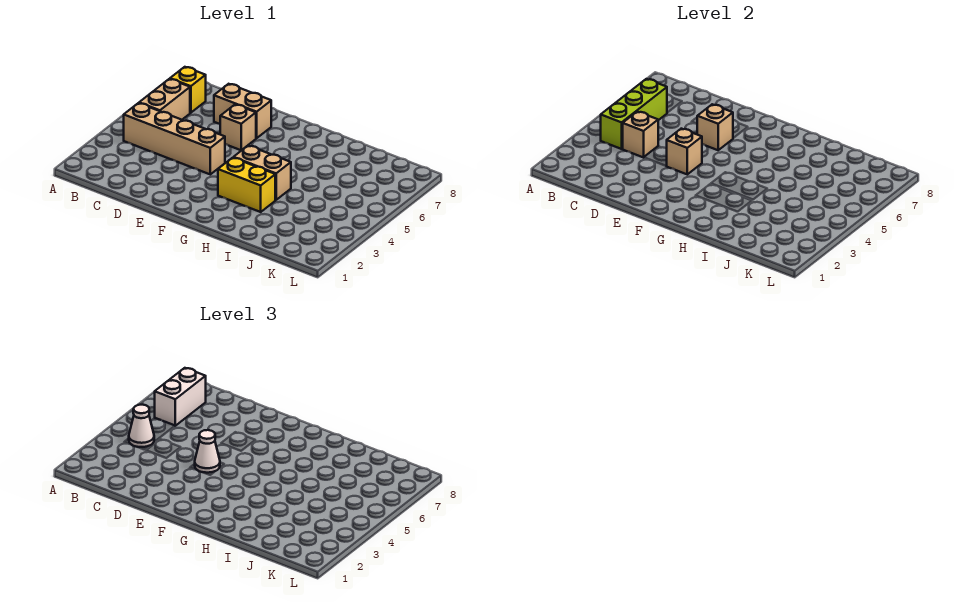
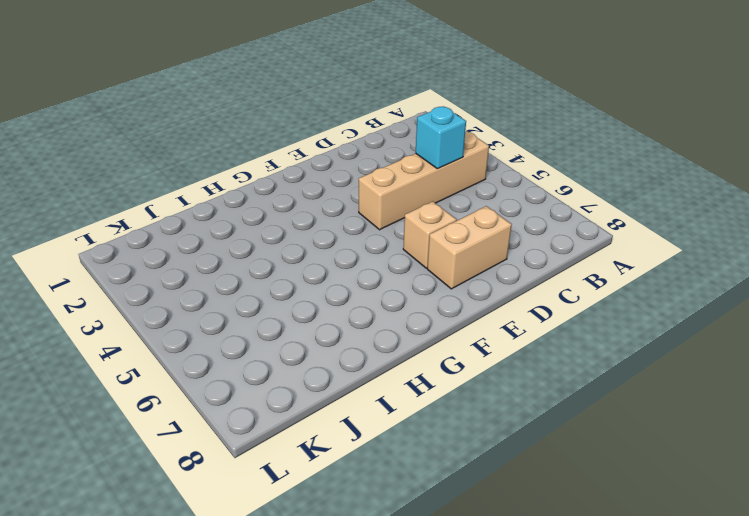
cyan 1x1 brick [416,106,466,169] -> tan 1x1 brick [623,112,658,158]
none -> tan 1x2 brick [139,79,190,120]
none -> yellow 1x1 brick [170,67,206,113]
none -> yellow 1x2 brick [218,158,275,212]

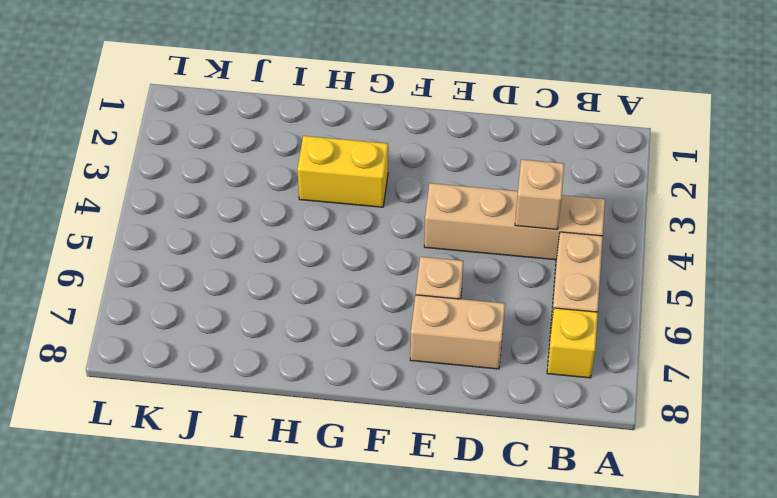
none -> tan 1x2 brick [233,146,291,200]
none -> lime 1x3 brick [601,79,667,149]
none -> tan 1x1 brick [667,129,702,174]

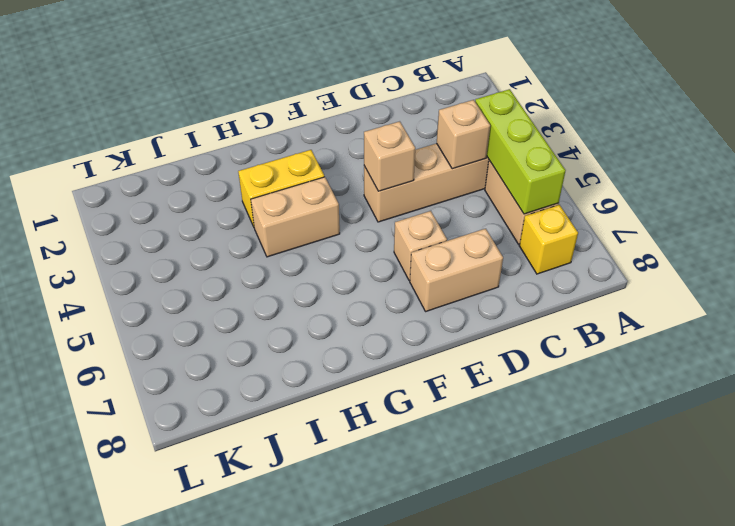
none -> tan 1x1 brick [697,104,733,150]
none -> white 1x1 cone [129,405,154,447]
none -> white 1x2 brick [155,368,206,426]

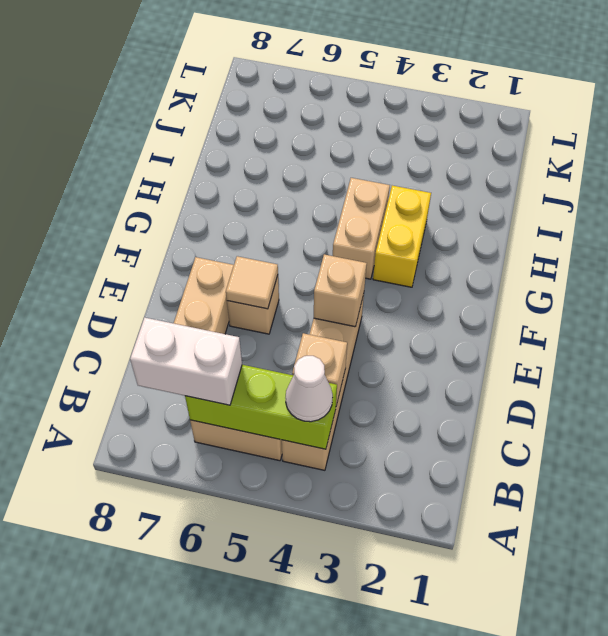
tan 1x1 tile [226,256,278,309] -> tan 1x1 brick [697,104,733,150]
none -> yellow 1x1 brick [170,67,206,113]
none -> white 1x1 cone [195,430,220,473]

